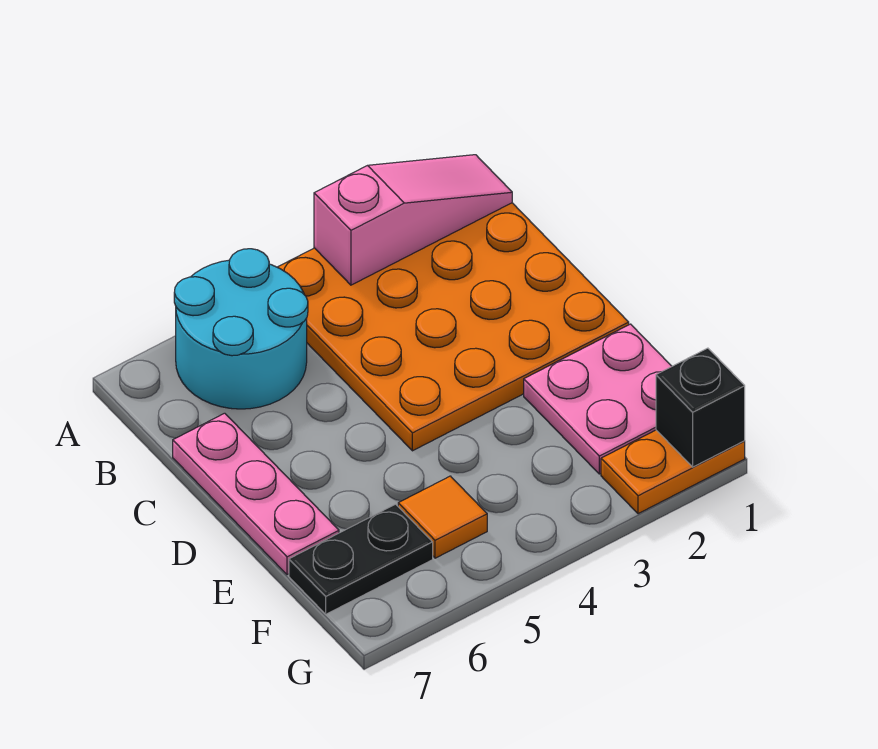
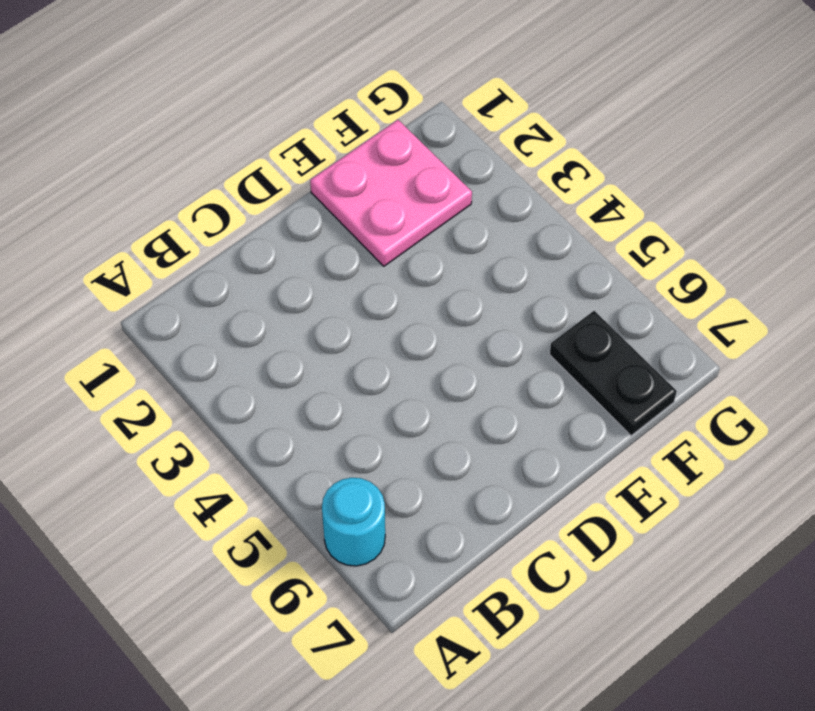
cyan 1x1 round brick [322,478,385,566] -> cyan 2x2 round brick [174,249,308,409]
none -> orange 4x4 plate [277,203,629,451]
none -> pink 1x3 plate [173,413,339,575]

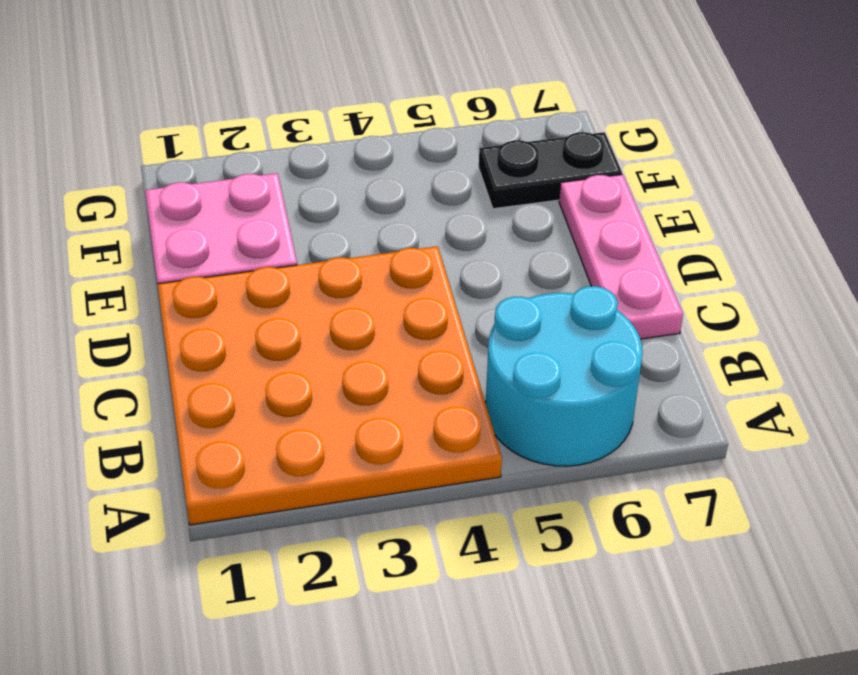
none -> orange 1x1 tile [398,476,487,558]
none -> orange 1x2 plate [601,430,745,514]

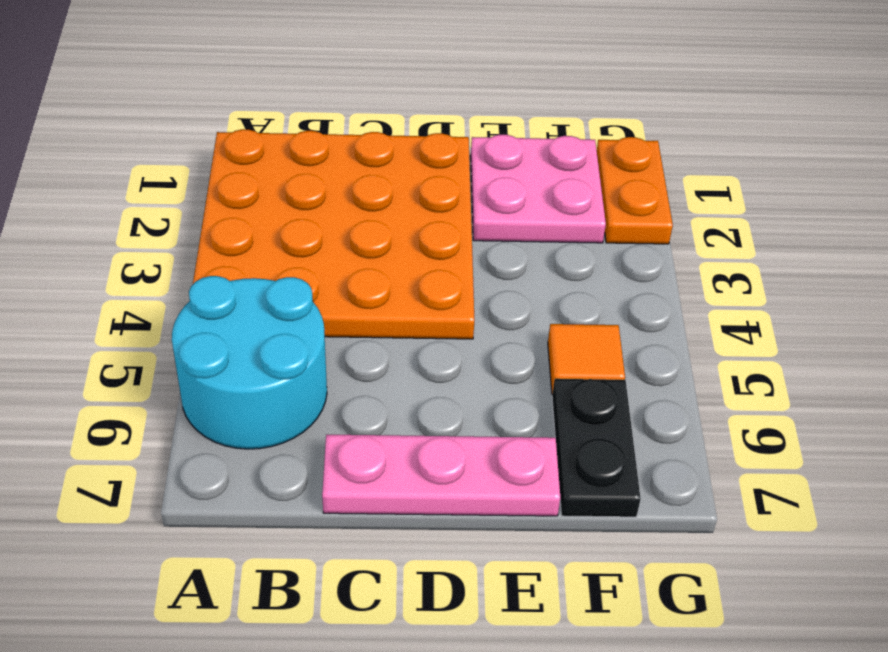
none -> pink 1x3 slope [314,155,512,285]
none -> black 1x1 brick [656,348,745,467]

